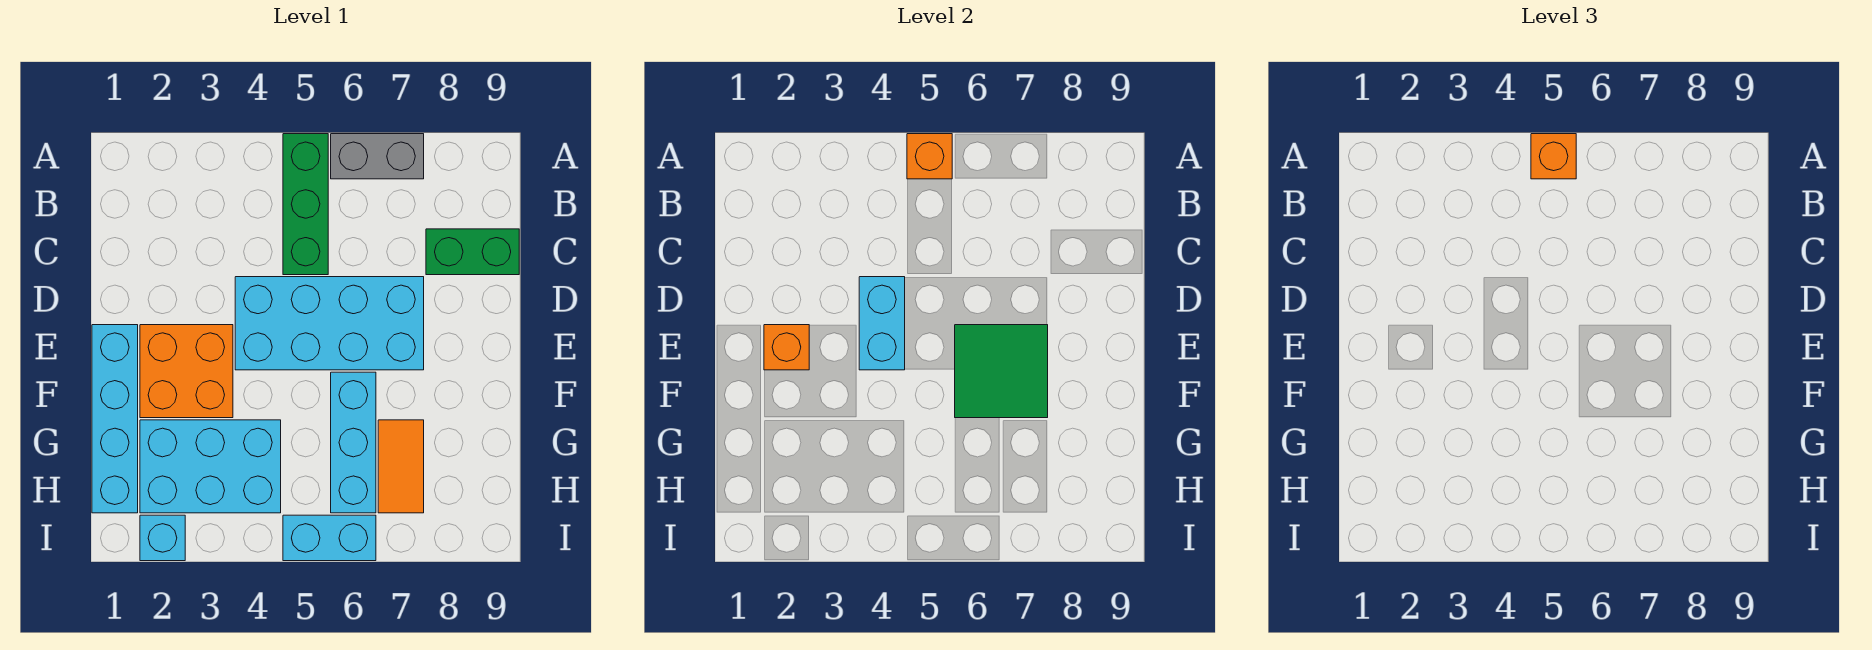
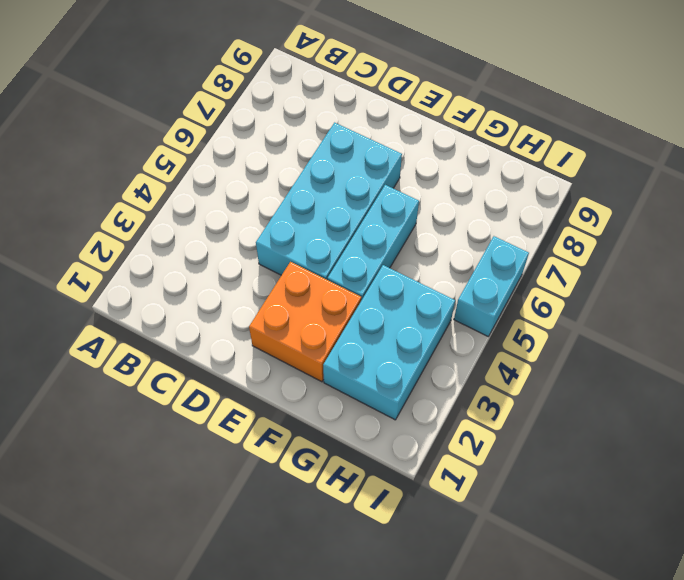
cyan 1x3 brick [327,185,419,300] -> cyan 1x3 brick turned to [331,372,376,513]
none -> green 1x3 brick [283,134,328,275]
none -> grey 1x2 brick [331,134,424,179]
none -> green 1x2 brick [426,229,519,275]

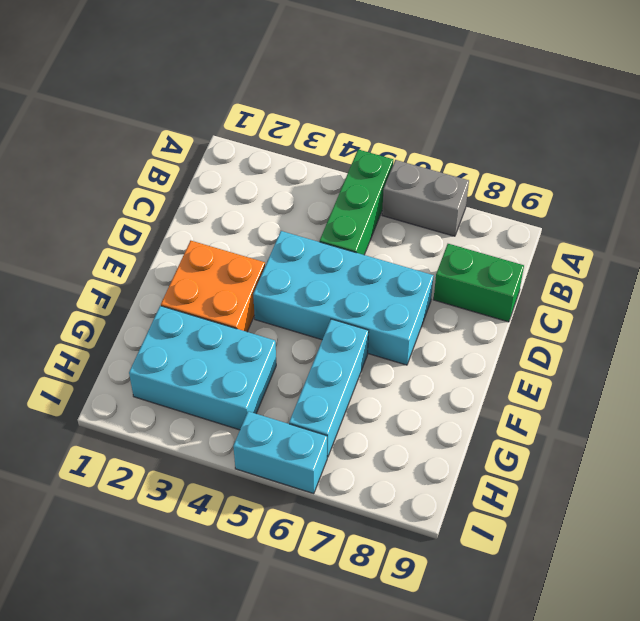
none -> cyan 1x4 brick [92,325,138,513]
none -> orange 1x2 tile [378,420,424,513]
none -> cyan 1x1 brick [140,515,185,561]

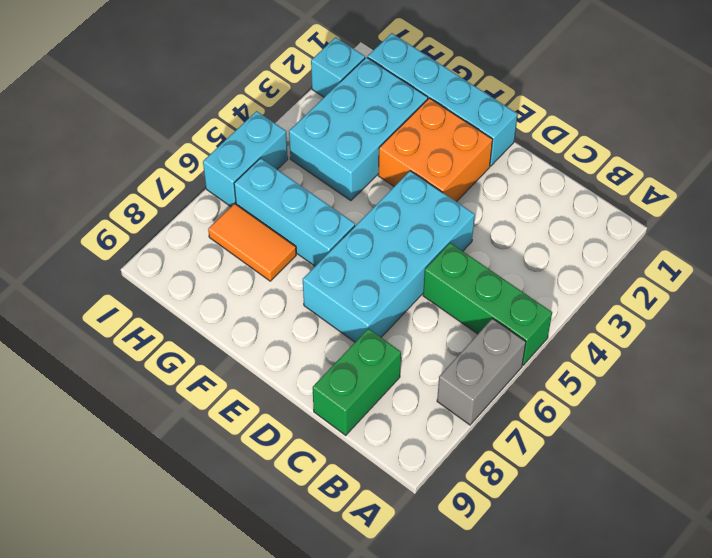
none -> orange 1x1 brick [907,134,952,179]
none -> cyan 1x2 brick [859,277,905,370]
none -> orange 1x1 brick [764,325,809,370]

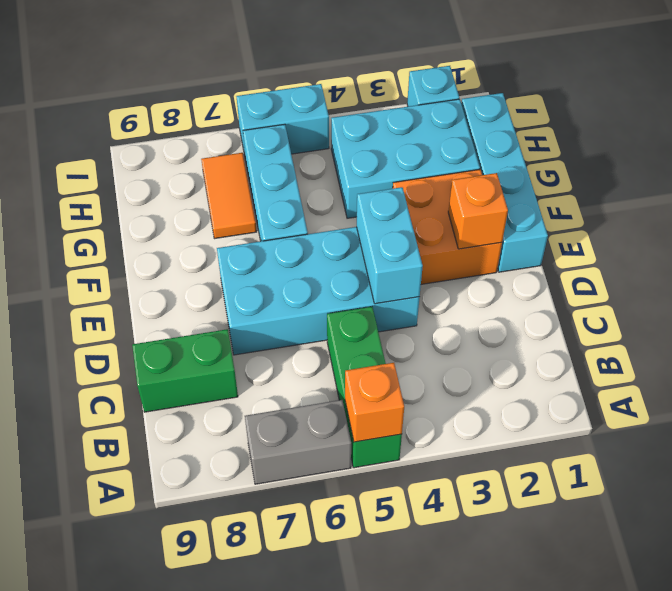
none -> green 2x2 tile [955,325,1048,418]
none -> orange 1x1 brick [1531,134,1576,179]

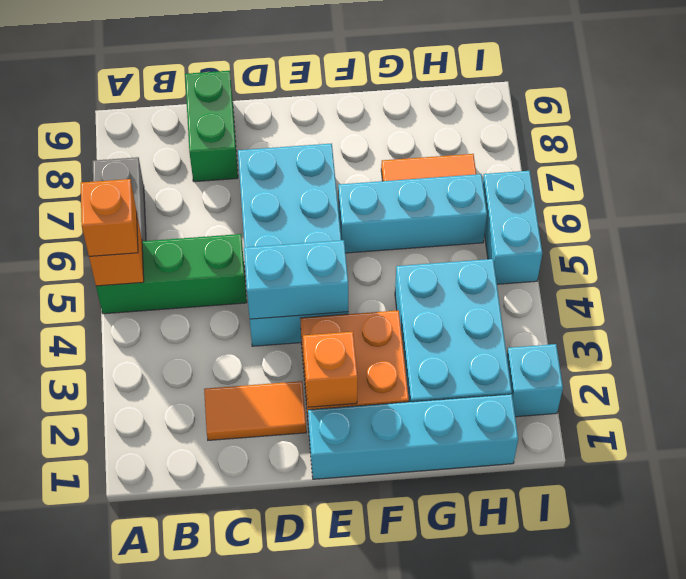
orange 1x2 tile [204,381,306,440] -> none
none -> green 2x2 tile [955,325,1048,418]

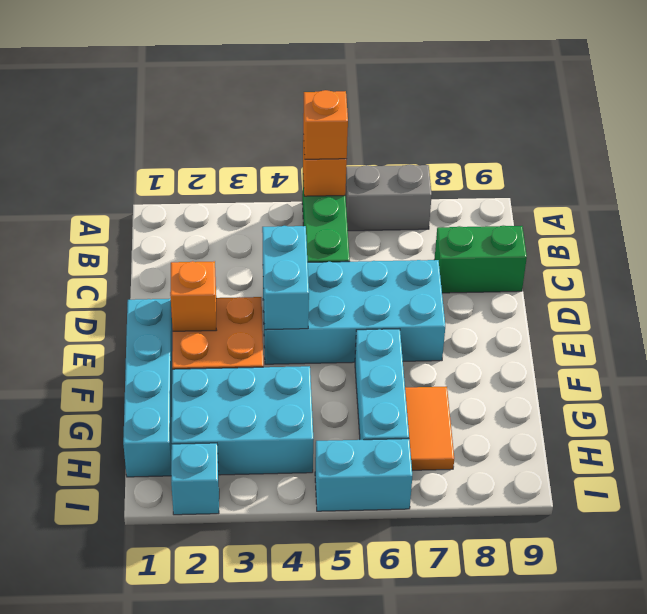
none -> green 2x2 tile [955,325,1048,418]

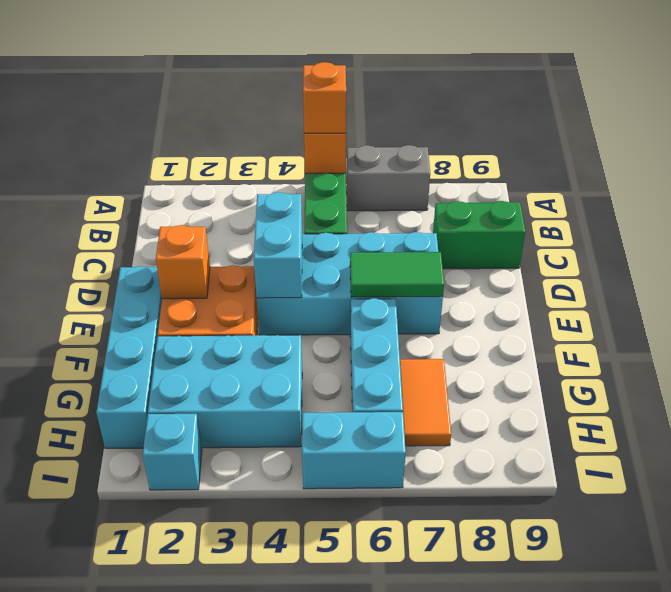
green 1x2 tile [350,252,444,297] -> green 2x2 tile [955,325,1048,418]

